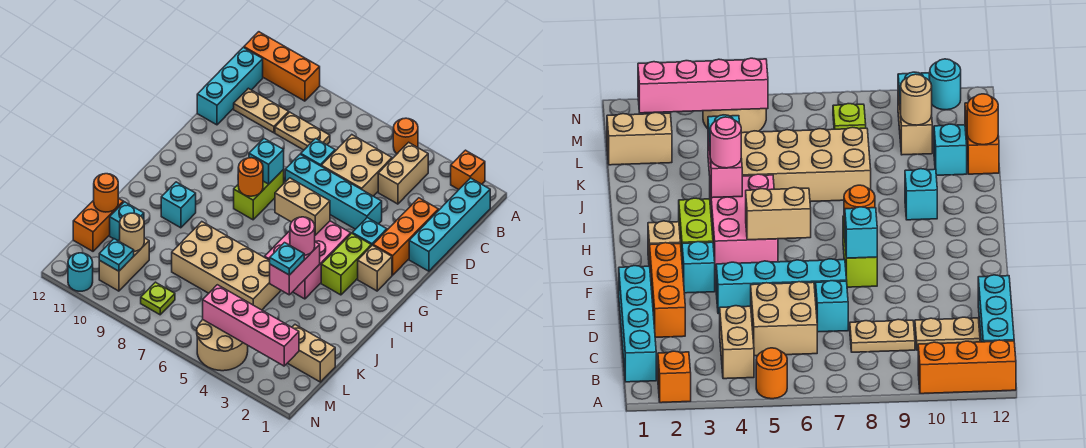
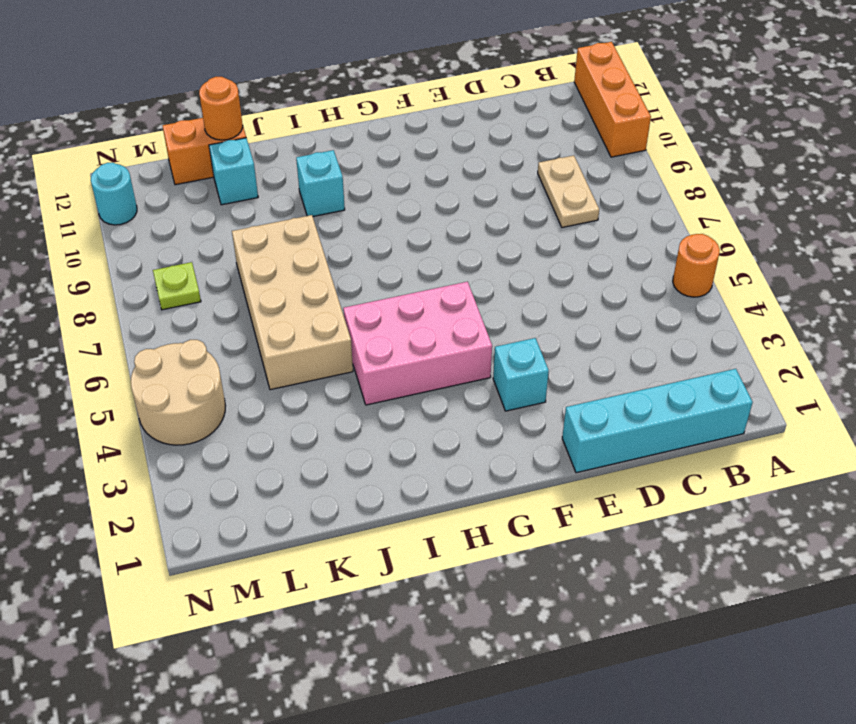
none -> orange 1x1 brick [451,150,485,190]
none -> tan 1x2 brick [378,142,428,204]
none -> cyan 1x3 brick [197,48,263,125]
none -> tan 2x2 brick [321,135,392,196]

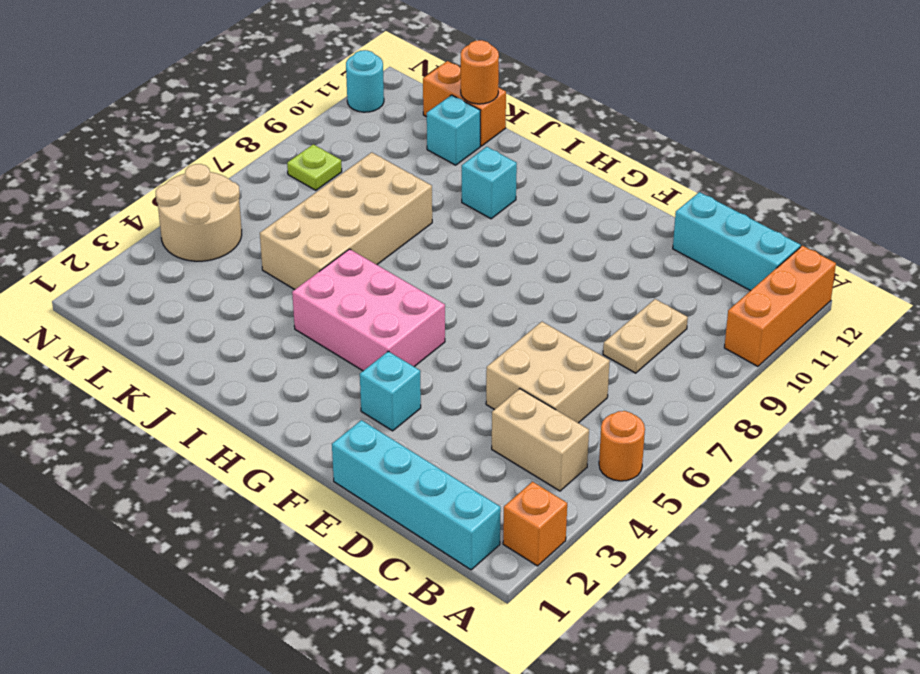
none -> tan 1x2 plate [234,88,289,133]
none -> orange 1x3 brick [373,198,439,275]
none -> cyan 1x1 brick [301,139,335,166]
none -> cyan 1x4 brick [285,154,382,229]

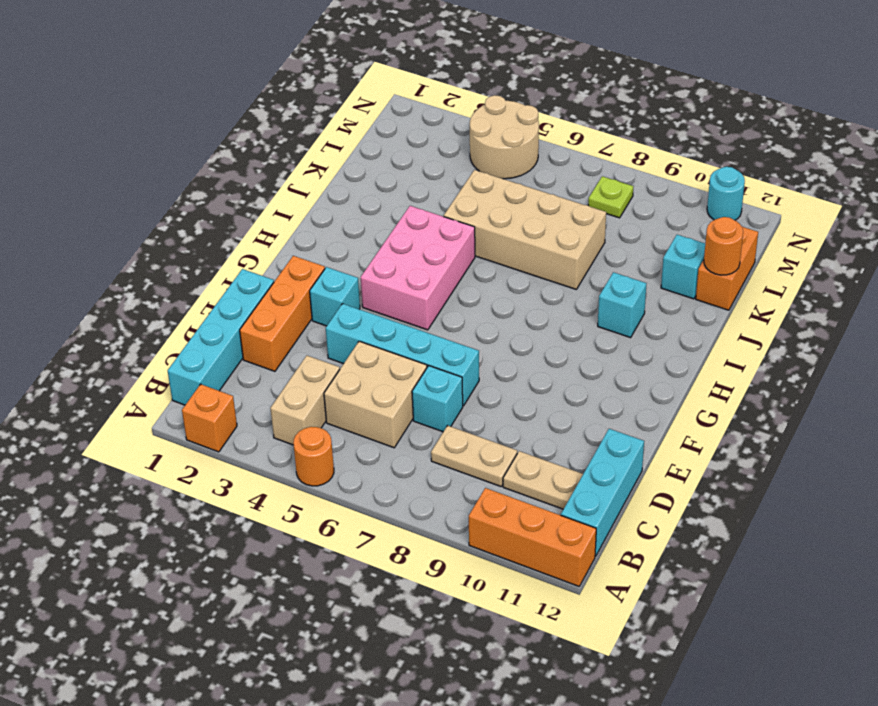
none -> lime 1x2 brick [234,169,284,220]
none -> tan 1x1 brick [358,245,392,291]
none -> lime 1x2 brick [321,233,371,295]
none -> tan 1x2 brick [288,325,335,382]

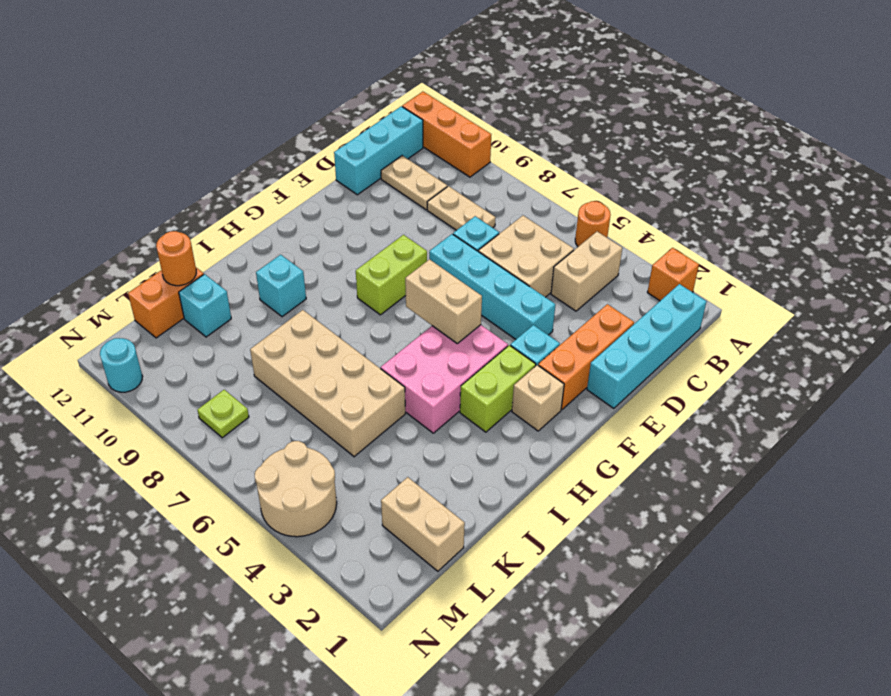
none -> tan 1x2 brick [99,238,149,291]
none -> cyan 1x1 brick [249,139,284,184]
none -> orange 1x1 round brick [238,158,263,196]
none -> pink 1x2 brick [270,242,320,295]

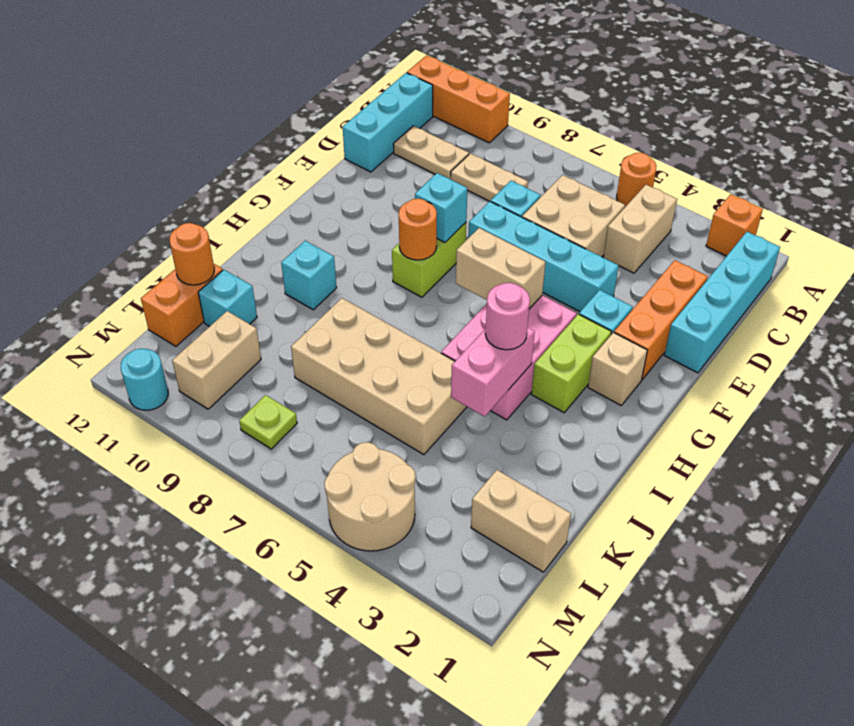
none -> tan 1x1 round brick [120,213,144,251]
none -> pink 1x4 brick [203,285,299,366]
none -> cyan 1x1 plate [99,239,134,271]
none -> cyan 1x1 plate [270,243,304,275]

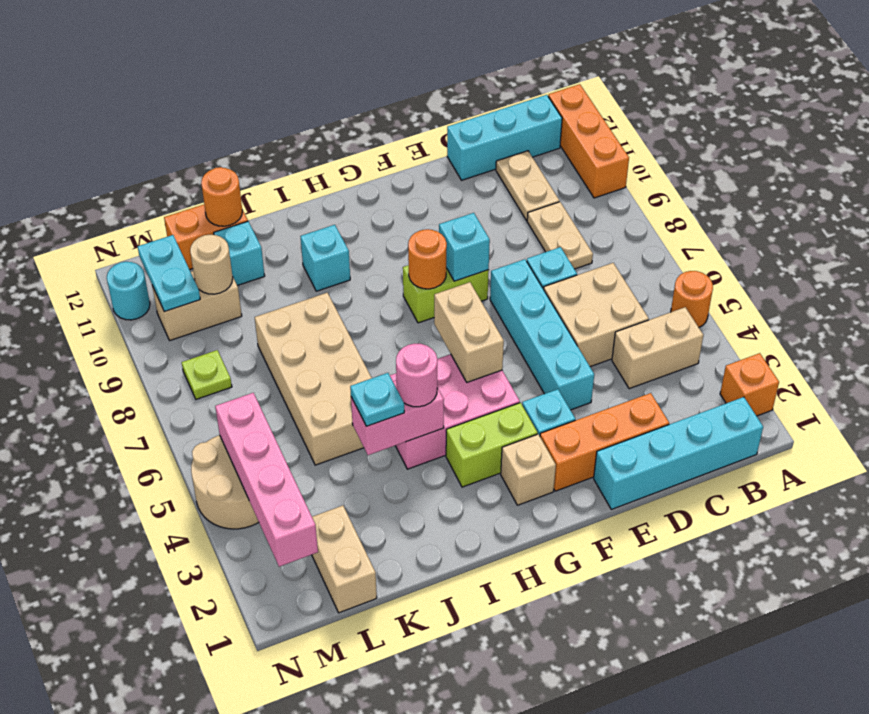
cyan 1x2 plate [138,235,200,312] -> cyan 1x1 plate [99,239,134,271]

